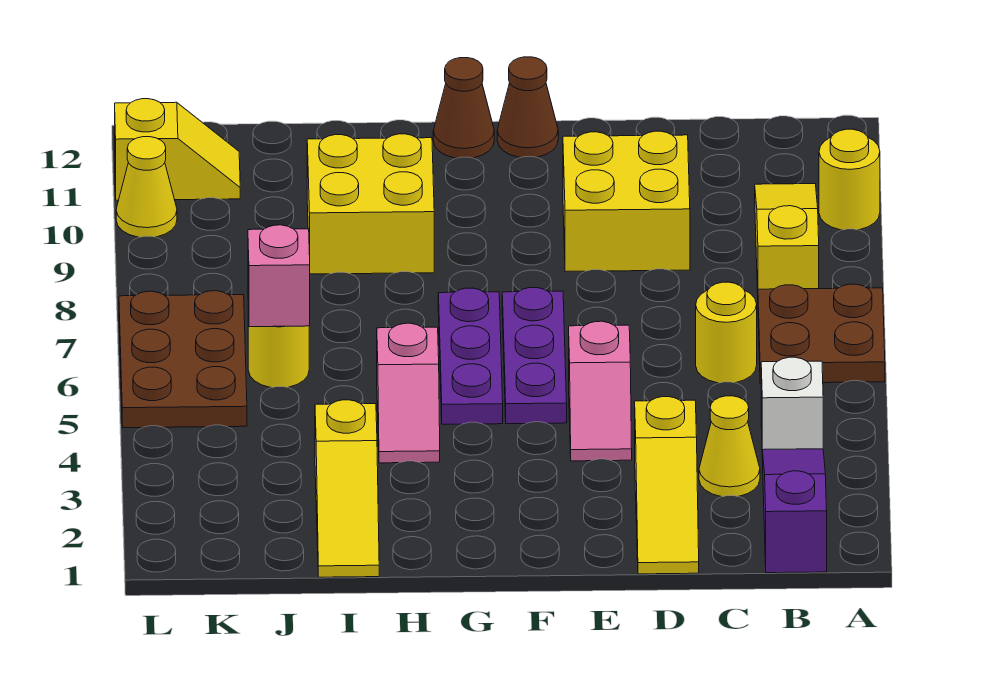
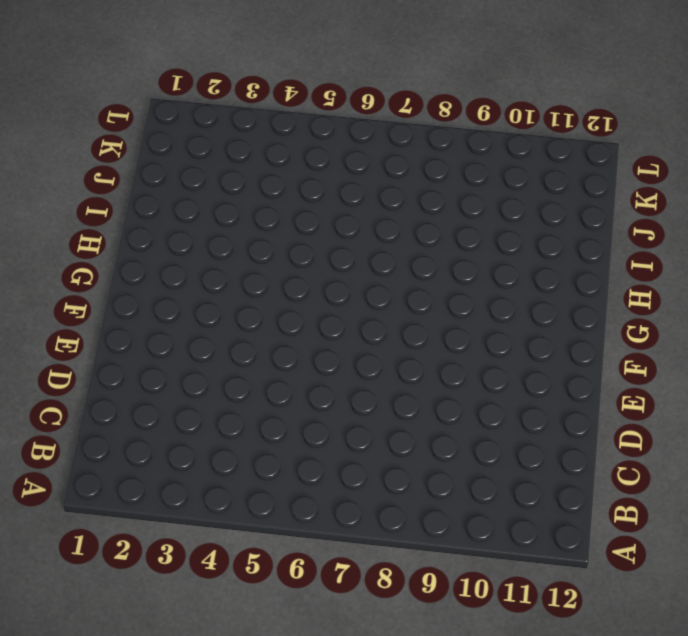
none -> brown 2x2 plate [758,284,885,383]
none -> yellow 1x1 round brick [819,129,880,230]
none -> purple 1x3 slope [762,449,827,573]

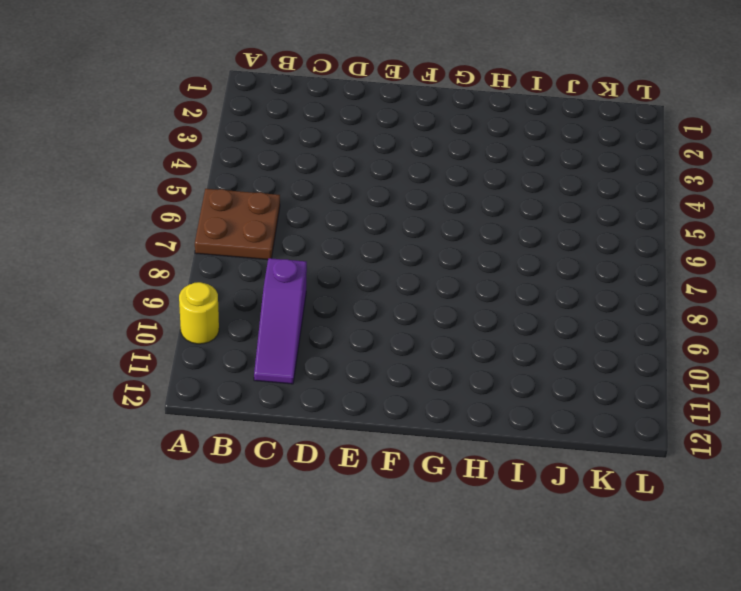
purple 1x3 slope [254,258,307,384] -> purple 1x3 slope moved to [762,449,827,573]
none -> white 1x1 brick [761,357,823,450]
none -> yellow 1x3 slope [755,184,819,293]
none -> yellow 1x1 cone [699,396,760,497]

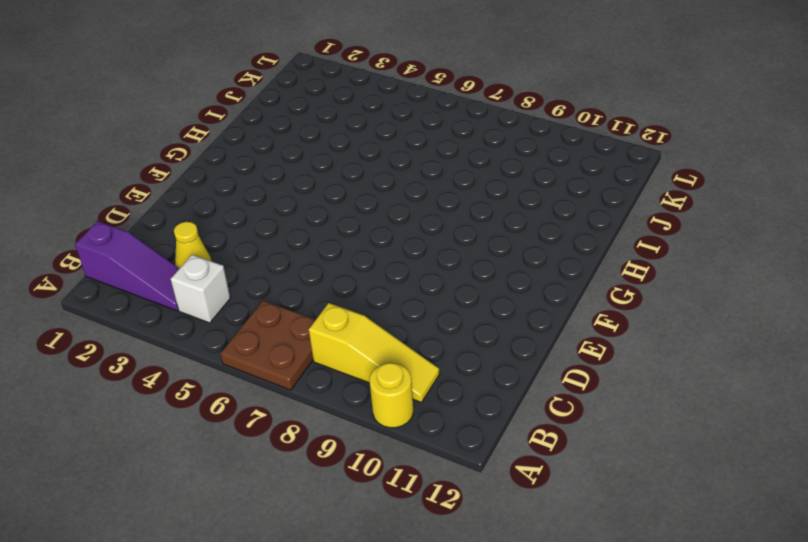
none -> yellow 1x1 round brick [696,282,757,383]
none -> yellow 1x3 slope [635,397,699,574]
none -> yellow 2x2 brick [563,131,690,272]

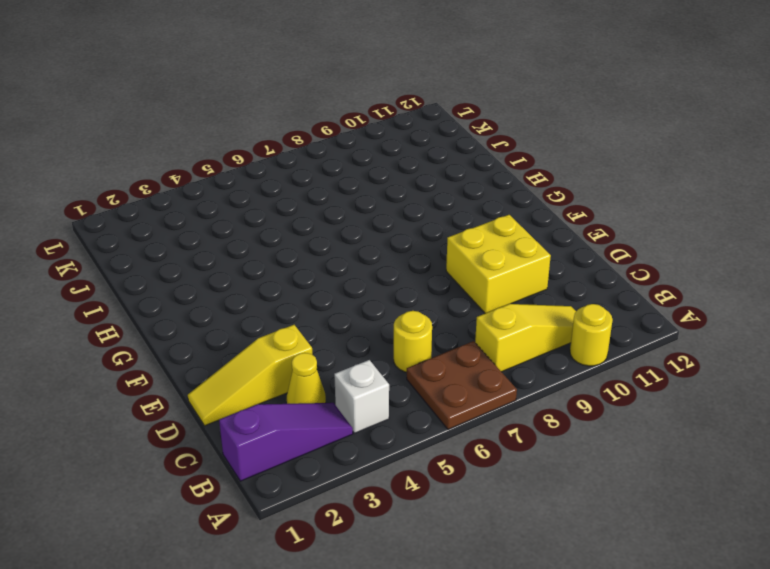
none -> pink 1x2 slope [569,321,632,461]
none -> purple 1x3 plate [502,288,567,424]
none -> brown 1x1 cone [497,57,558,158]

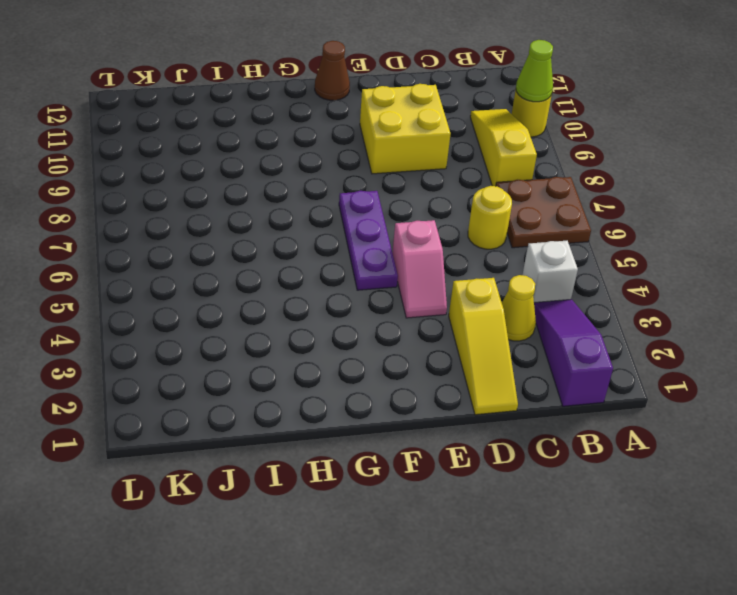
lime 1x1 cone [516,40,553,102] -> none
none -> purple 1x3 plate [438,288,503,424]
none -> brown 1x1 cone [433,58,494,158]
none -> pink 1x2 slope [377,323,440,463]

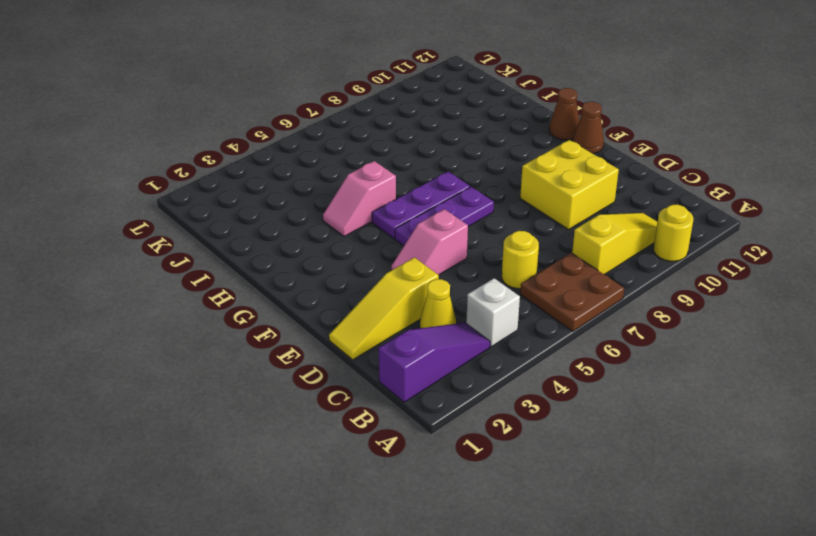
none -> yellow 2x2 brick [307,134,434,274]
none -> yellow 1x3 slope [315,400,379,577]
none -> yellow 1x1 round brick [248,311,309,388]

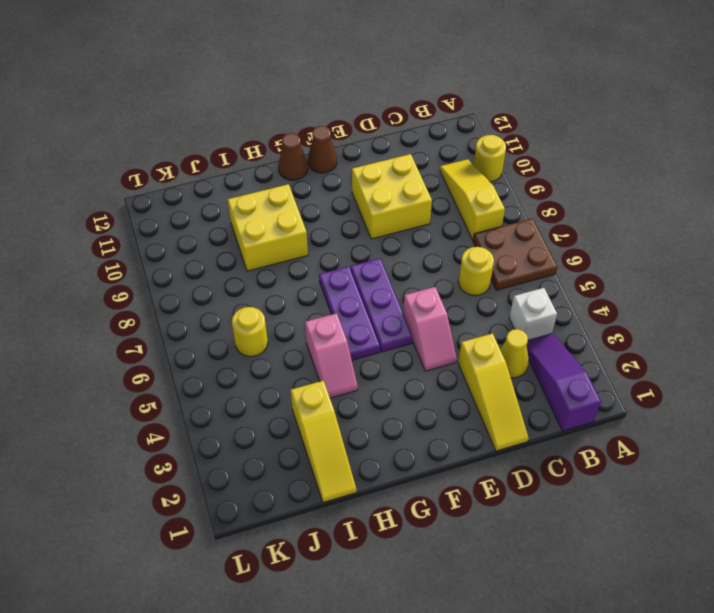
none -> brown 2x3 plate [119,291,247,428]
none -> yellow 1x2 slope [115,99,240,200]
none -> yellow 1x1 cone [116,137,177,237]

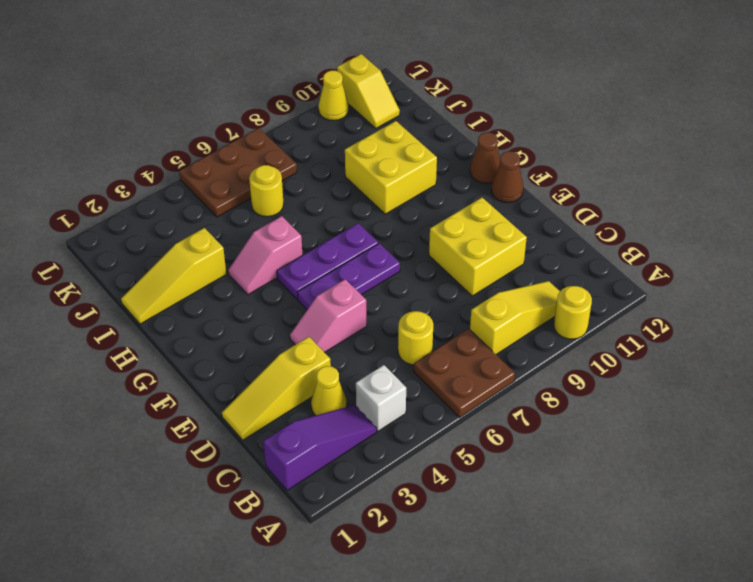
none -> pink 1x1 brick [248,225,310,327]

